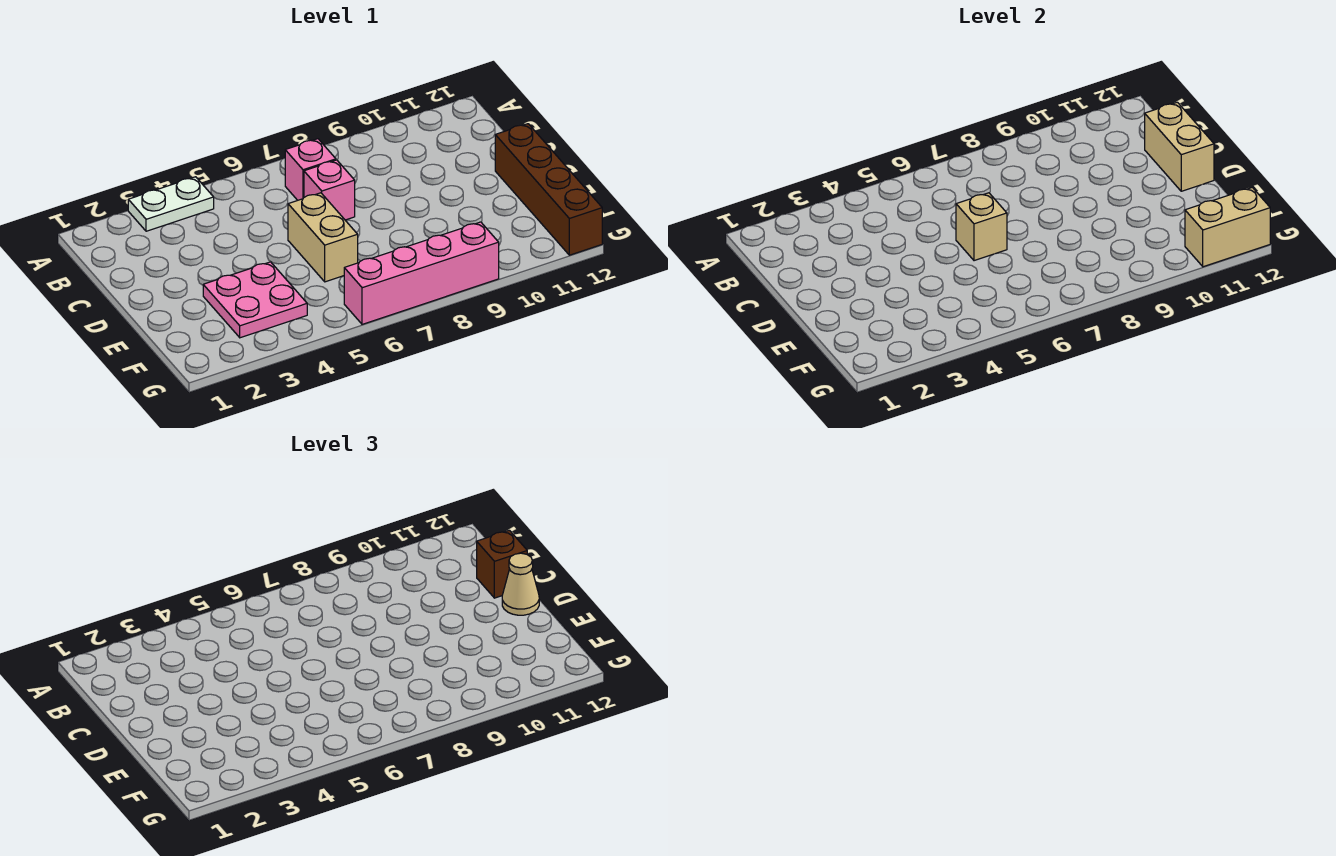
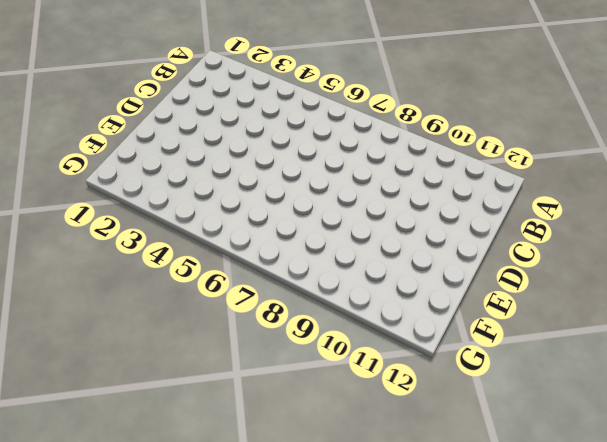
none -> white 1x2 plate [128,177,214,231]
none -> pink 1x1 brick [285,139,336,200]
none -> pink 1x1 brick [304,160,355,220]

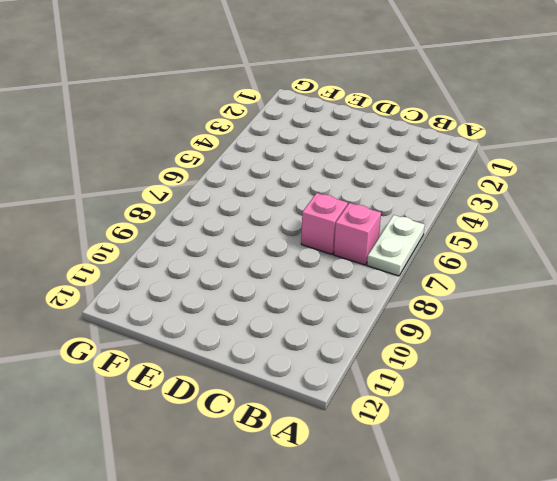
white 1x2 plate [367,215,425,276] -> white 1x2 plate moved to [128,177,214,231]
none -> tan 1x2 brick [288,193,358,282]
none -> brown 1x4 brick [495,124,602,255]
none -> pink 2x2 plate [203,262,307,338]

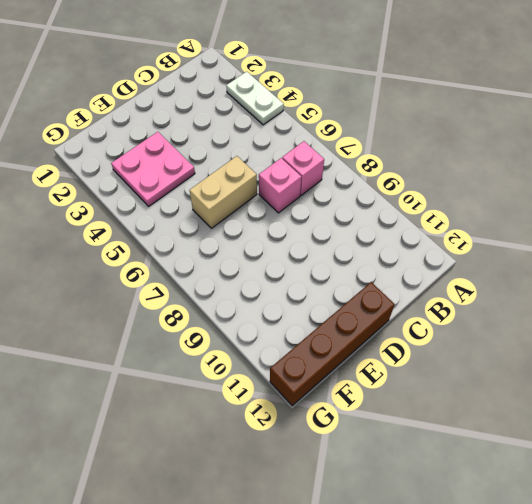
none -> pink 1x4 brick [344,222,499,324]
none -> tan 1x2 brick [1145,102,1214,191]
none -> tan 1x1 brick [956,193,1007,261]

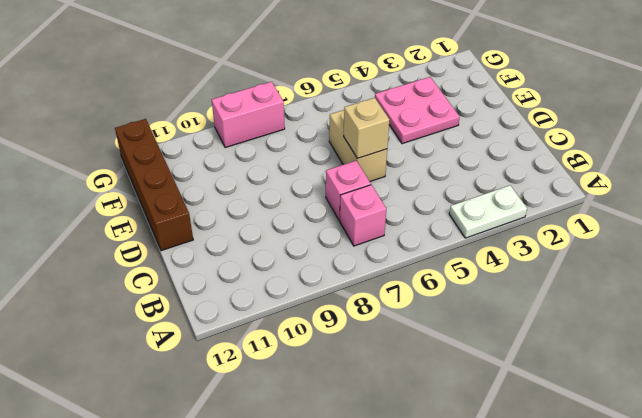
pink 1x2 brick [212,82,285,148] -> pink 1x4 brick [344,222,499,324]
none -> tan 1x2 brick [1145,102,1214,191]
none -> tan 1x2 brick [1185,187,1270,267]
none -> brown 1x1 brick [477,530,527,598]

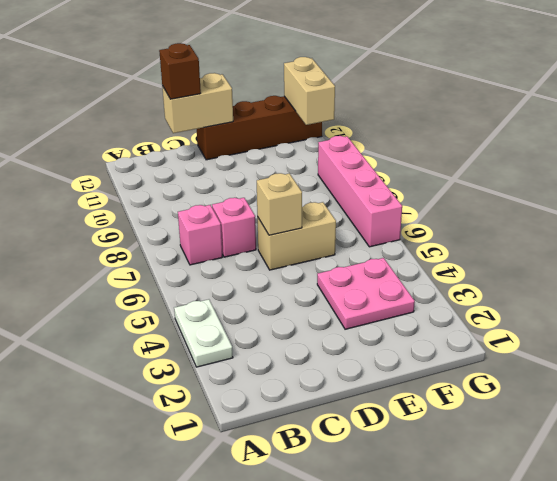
none -> tan 1x1 cone [502,553,539,615]

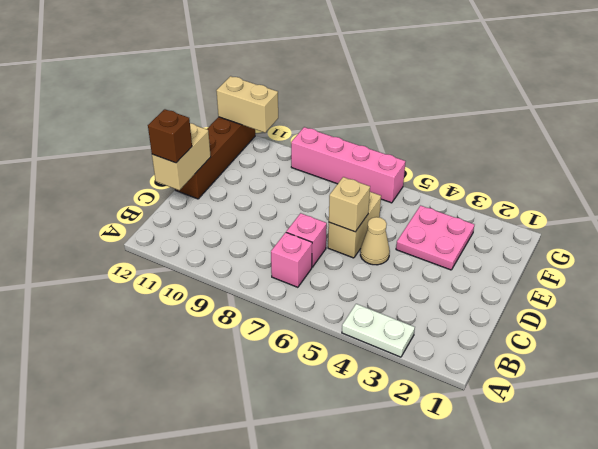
tan 1x1 cone [360,217,390,265] -> tan 1x1 cone moved to [502,553,539,615]

